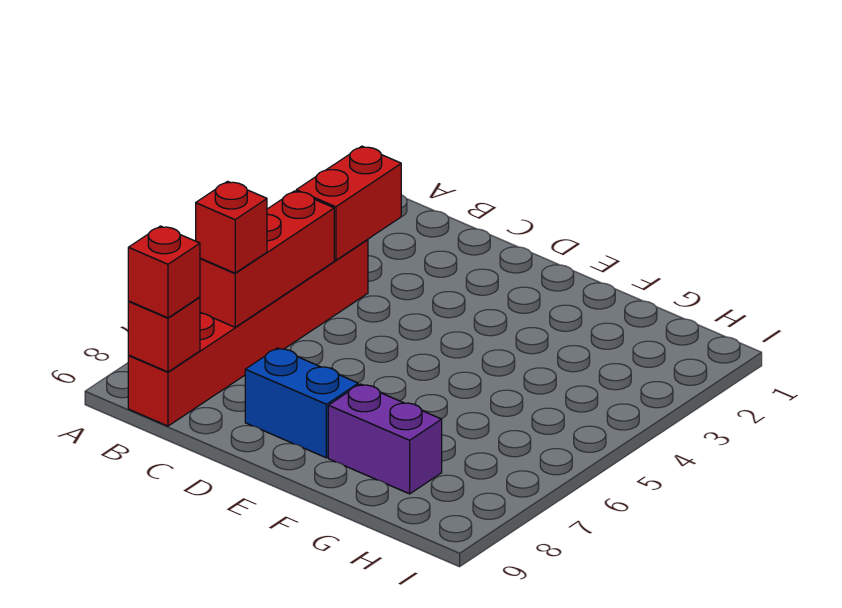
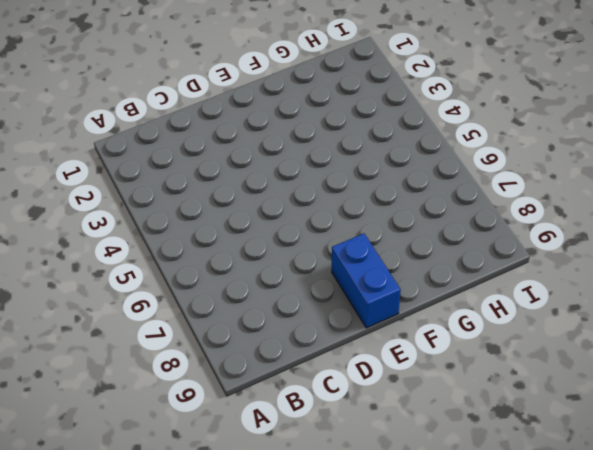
blue 1x2 brick [332,233,401,328] -> blue 1x2 brick turned to [245,348,358,458]
none -> red 1x6 brick [128,240,368,426]
none -> purple 1x2 brick [328,384,442,494]

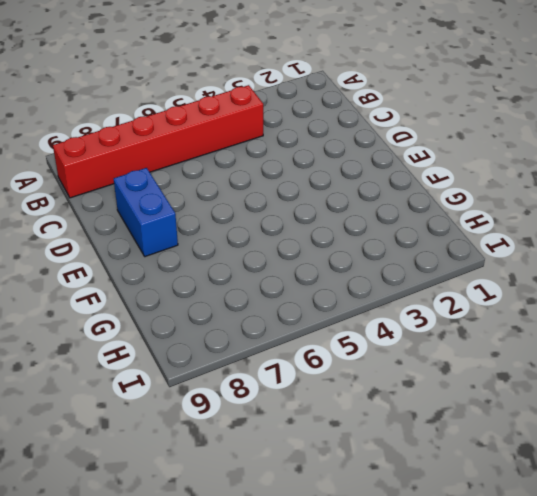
none -> purple 1x2 brick [328,384,442,494]
none -> red 1x2 brick [296,146,401,260]

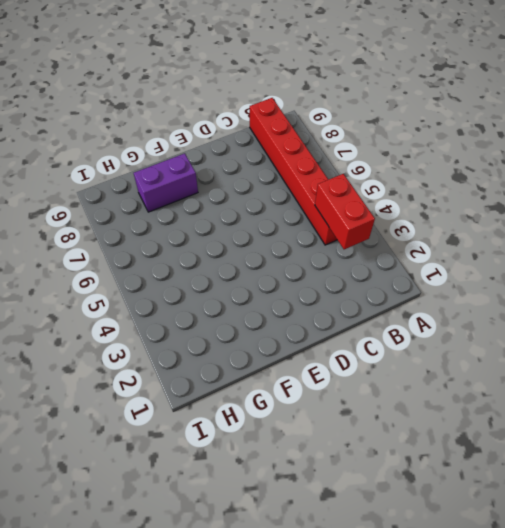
none -> blue 1x2 brick [245,348,358,458]
none -> red 1x3 brick [200,191,334,327]

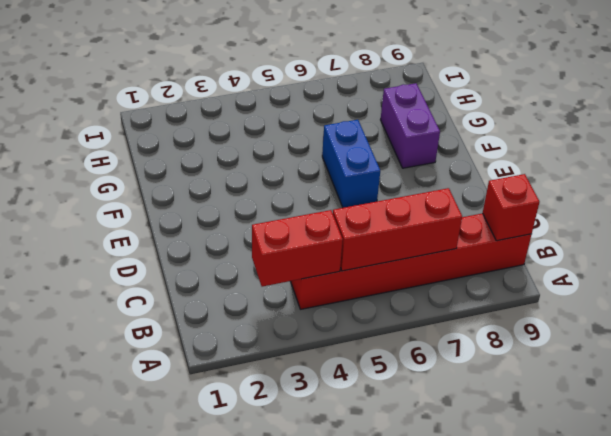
blue 1x2 brick [322,120,380,208] -> blue 1x2 brick moved to [245,348,358,458]
none -> red 1x1 brick [196,181,267,273]
none -> red 1x1 brick [128,226,200,318]

